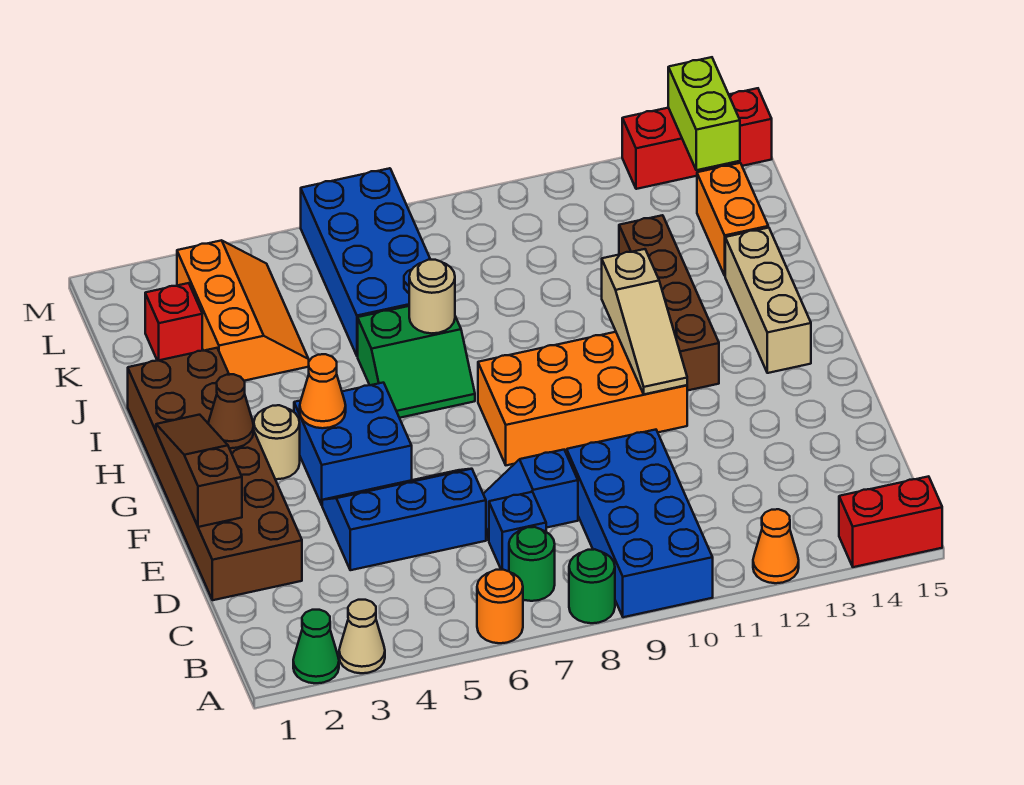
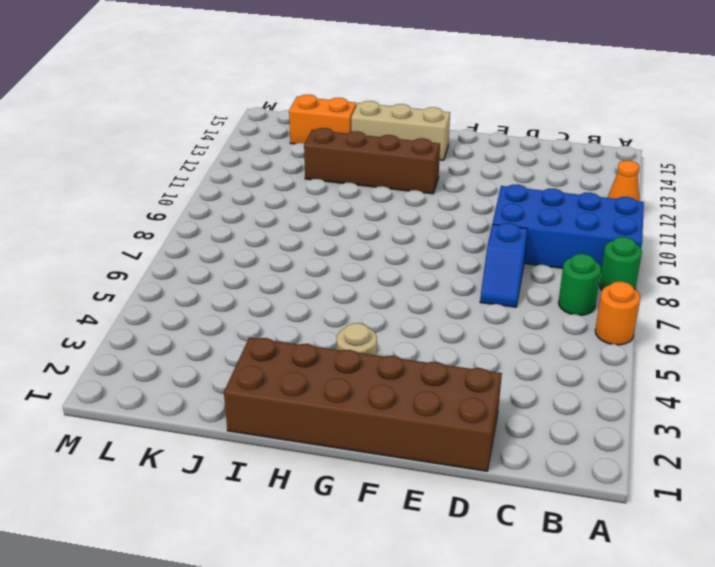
none -> green 1x1 cone [293,610,339,683]
none -> tan 1x1 cone [339,600,385,673]
none -> red 1x2 brick [839,476,942,567]

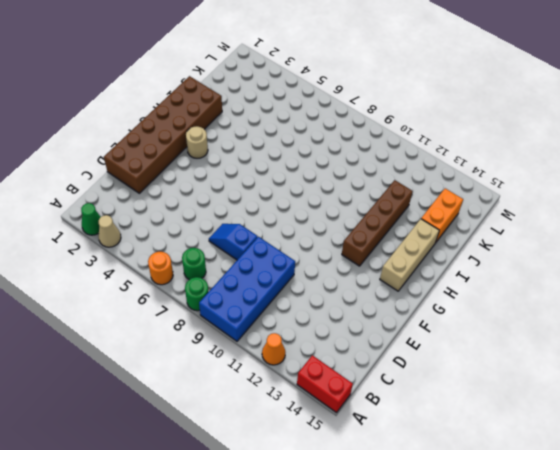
none -> blue 1x1 brick [489,492,546,571]
none -> blue 2x3 slope [322,469,486,570]
none -> blue 2x2 brick [294,383,412,505]

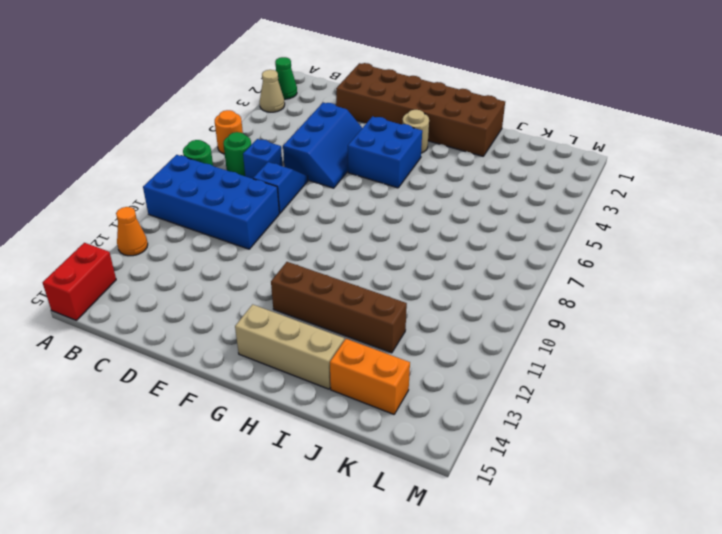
none -> orange 2x4 brick [478,332,687,465]
none -> green 2x2 slope [358,306,475,418]
none -> orange 2x3 slope [177,240,309,381]

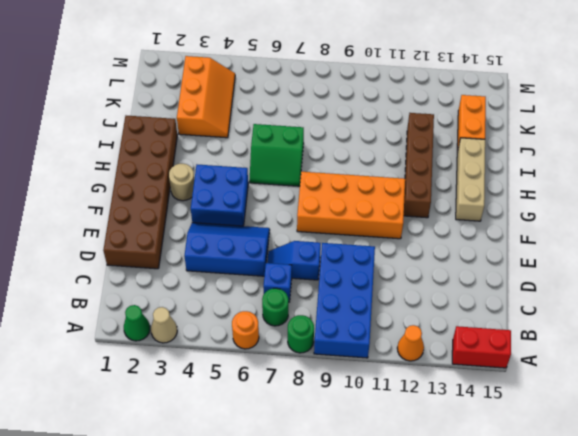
none -> blue 2x4 brick [301,168,430,356]
none -> red 1x1 brick [145,283,202,361]
none -> red 1x3 brick [622,88,772,189]

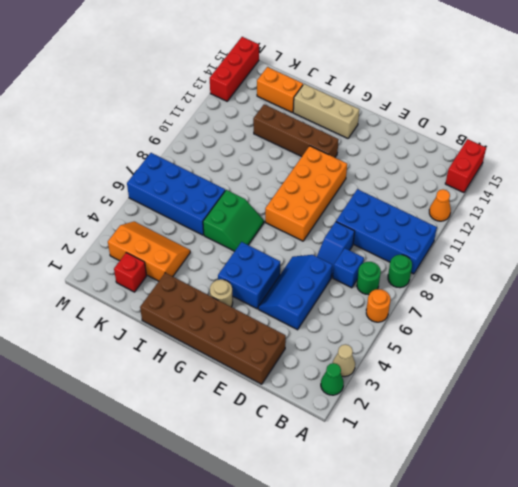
none -> brown 1x3 slope [156,415,242,527]
none -> tan 1x3 slope [602,249,687,394]
none -> brown 1x1 cone [208,374,254,448]

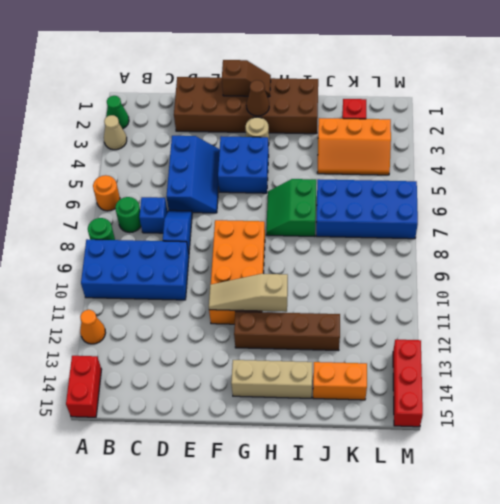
brown 1x2 slope [222,60,271,97] -> brown 1x3 slope [156,415,242,527]
none -> orange 1x1 cone [300,354,346,428]
none -> tan 1x1 round brick [409,260,455,333]
none -> lime 1x2 brick [668,57,740,170]

